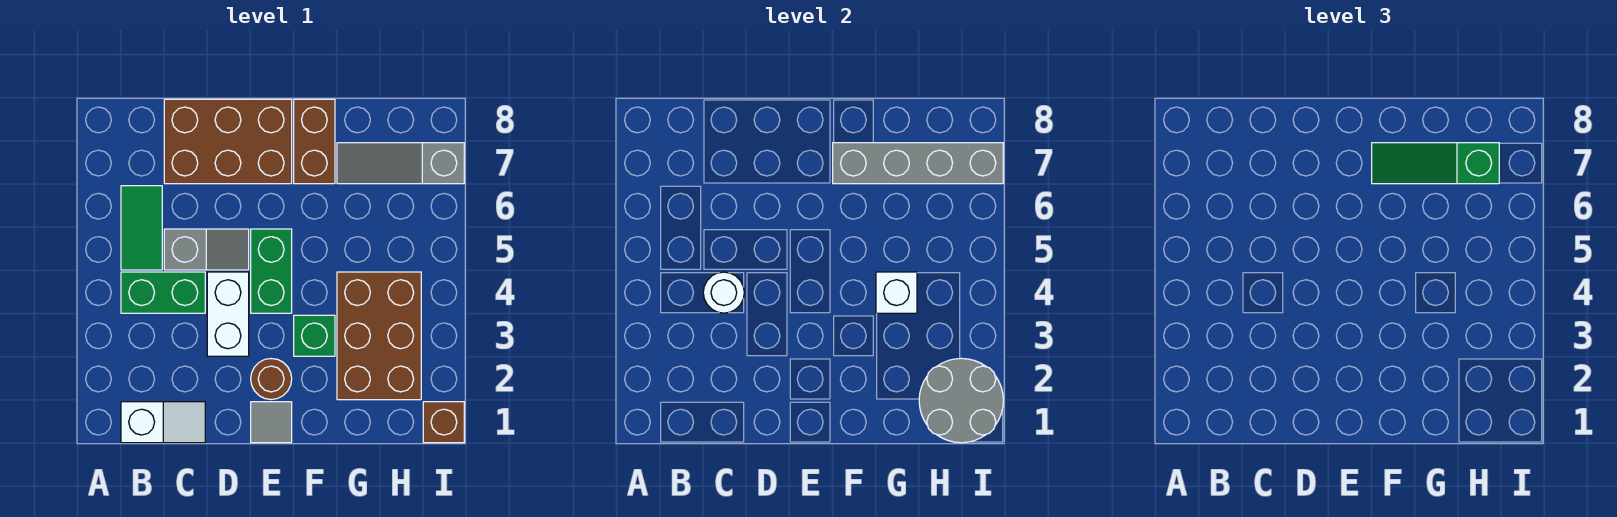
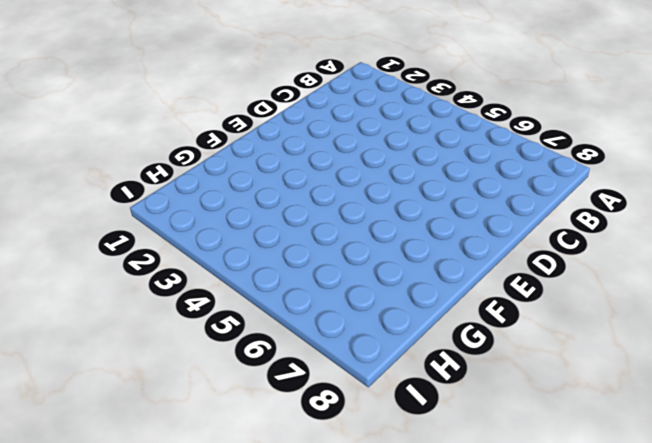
none -> white 1x2 slope [121,402,205,443]
none -> green 1x2 brick [121,272,205,313]
none -> green 1x2 tile [121,186,162,270]

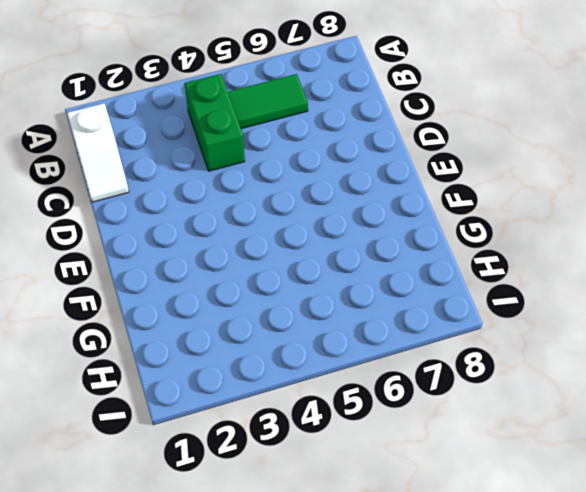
none -> grey 1x2 slope [164,229,249,270]
none -> brown 2x3 brick [164,99,292,184]
none -> white 1x2 brick [207,272,249,356]

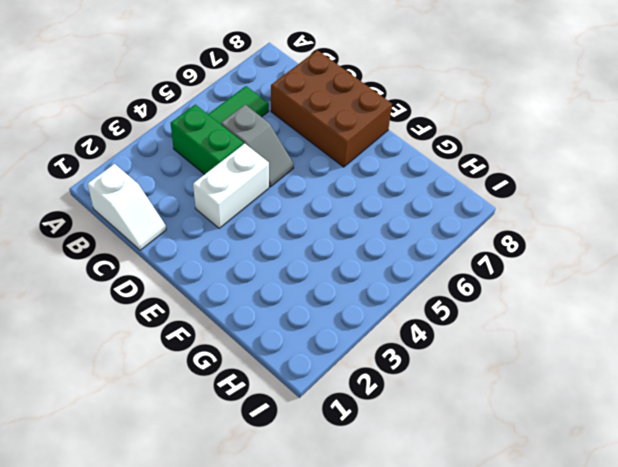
none -> grey 1x1 tile [251,402,292,443]
none -> brown 1x1 round brick [251,359,292,400]
none -> green 1x2 brick [251,229,292,313]

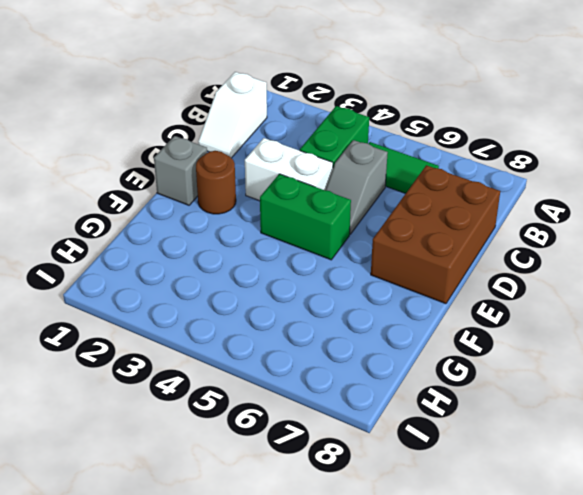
grey 1x1 brick [154,136,207,205] -> grey 1x1 tile [251,402,292,443]
none -> green 1x1 brick [294,315,335,356]
none -> brown 1x2 brick [294,99,335,184]
none -> brown 2x3 brick [337,272,421,400]

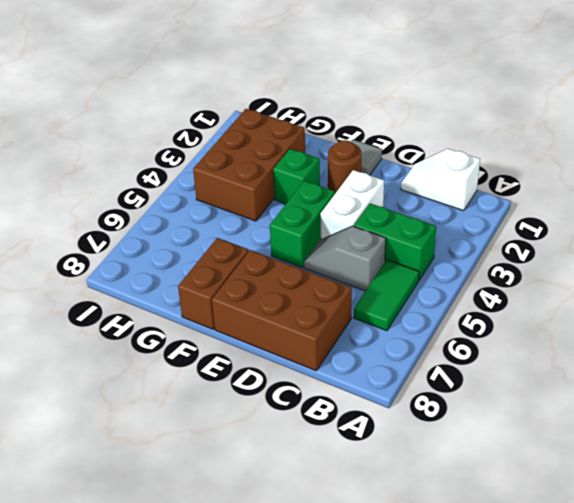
none -> grey 1x3 slope [337,143,464,184]
none -> brown 1x1 brick [423,402,464,443]
none -> white 1x1 round brick [703,272,744,313]

